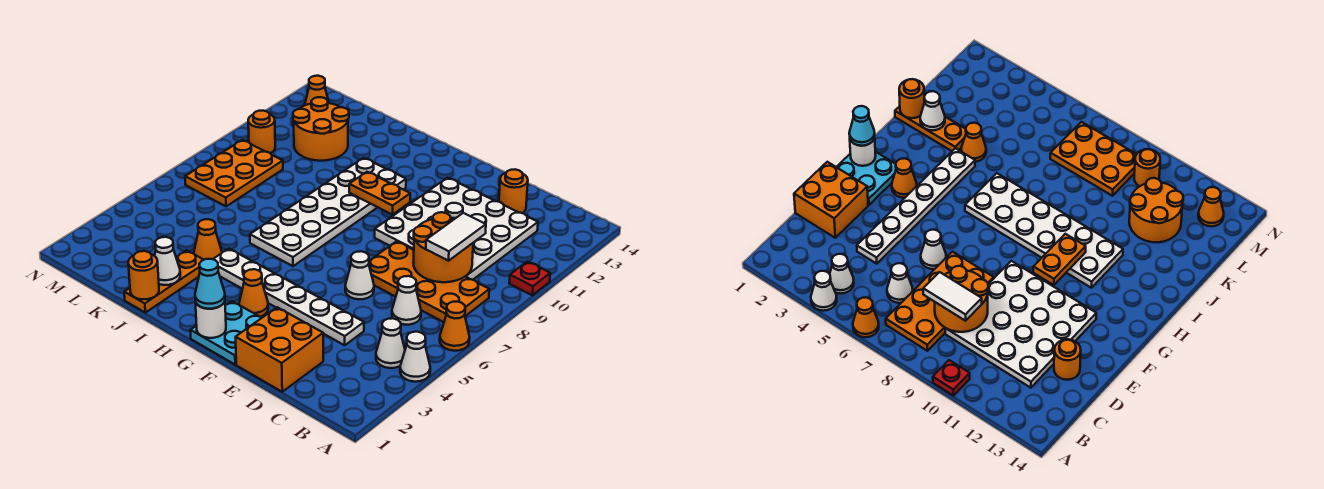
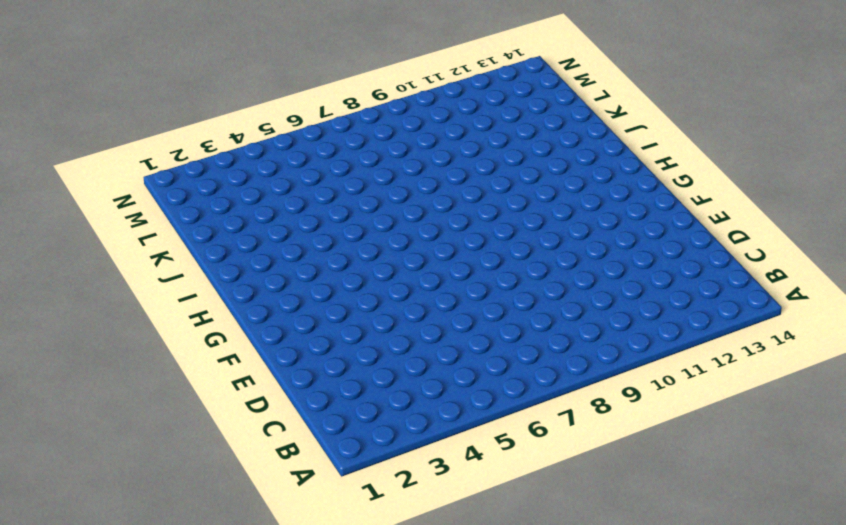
none -> white 1x1 cone [400,332,430,382]
none -> orange 1x1 cone [440,302,470,351]
none -> red 1x1 plate [509,261,550,295]

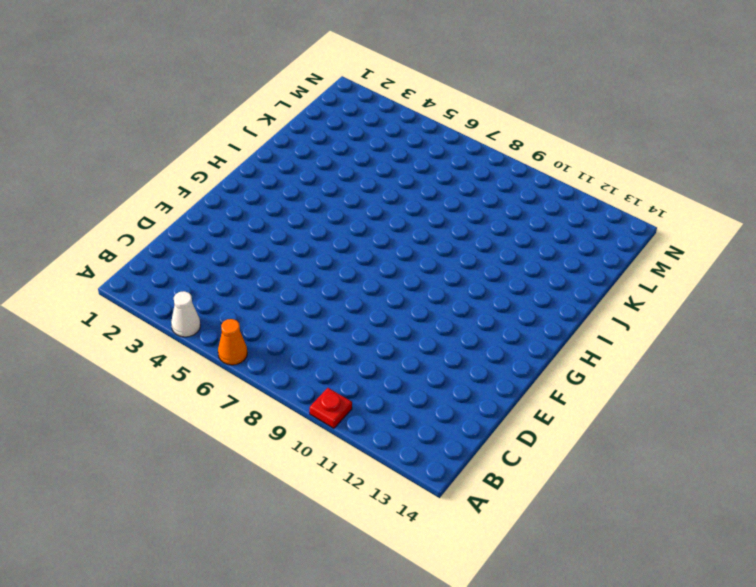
none -> white 1x1 cone [376,318,405,368]
none -> orange 2x4 plate [369,241,489,322]
none -> white 1x1 cone [392,276,421,325]

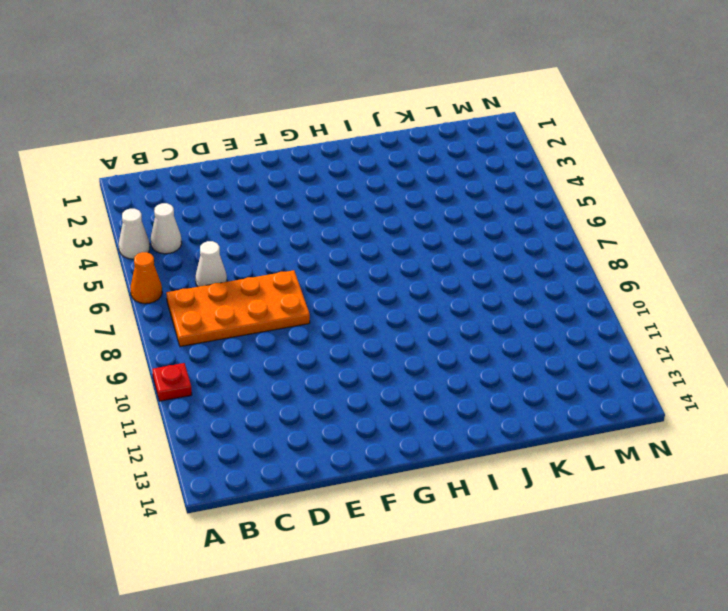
none -> white 4x4 plate [375,178,538,280]
none -> orange 2x2 brick [236,307,323,392]
none -> white 1x6 plate [213,249,364,345]

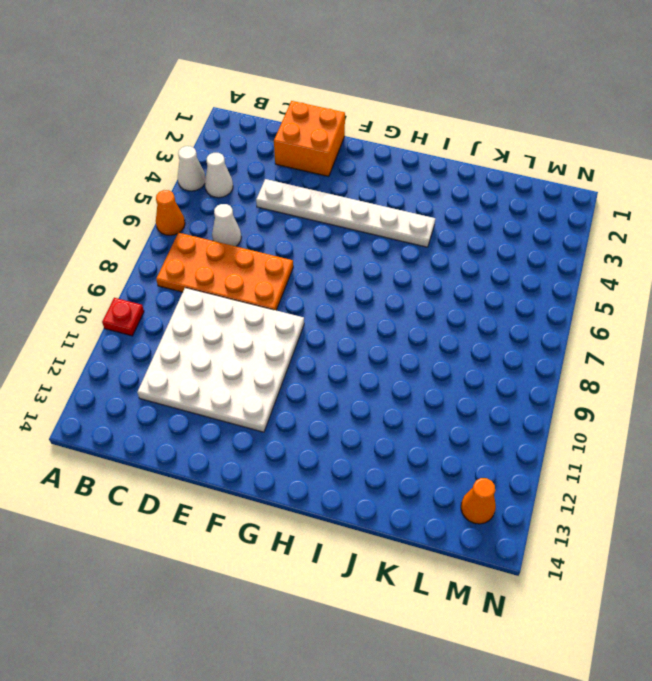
none -> orange 1x1 round brick [499,169,528,213]
none -> white 1x1 cone [345,251,374,299]
none -> cyan 2x2 plate [190,301,262,365]

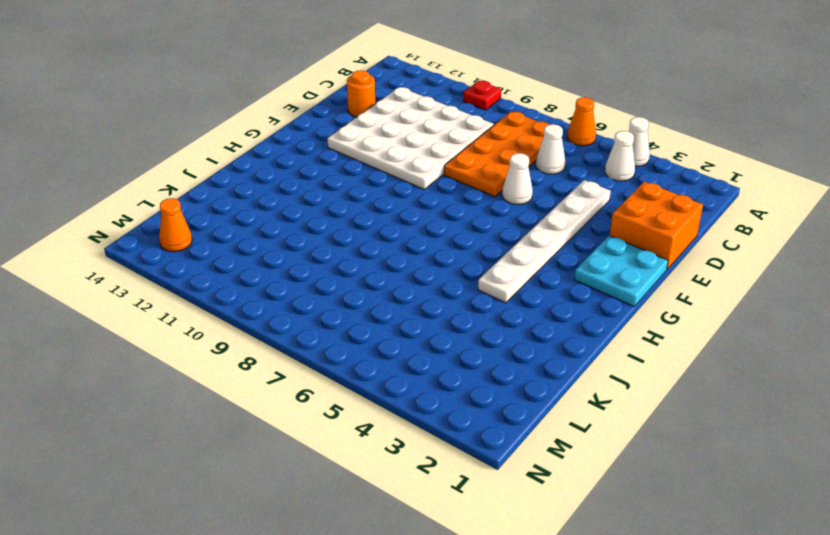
none -> orange 1x1 cone [239,269,268,317]
none -> white 2x6 plate [250,158,406,266]
none -> orange 1x3 plate [124,250,203,313]

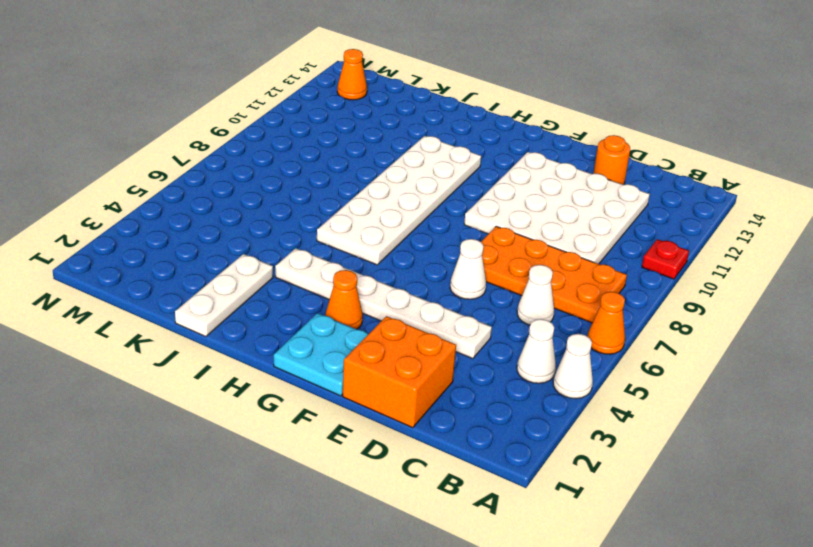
white 1x3 plate [175,254,273,337] -> orange 1x3 plate [124,250,203,313]
none -> orange 1x1 cone [194,219,222,260]
none -> orange 2x2 round brick [293,97,349,161]
none -> orange 2x3 plate [185,140,283,206]

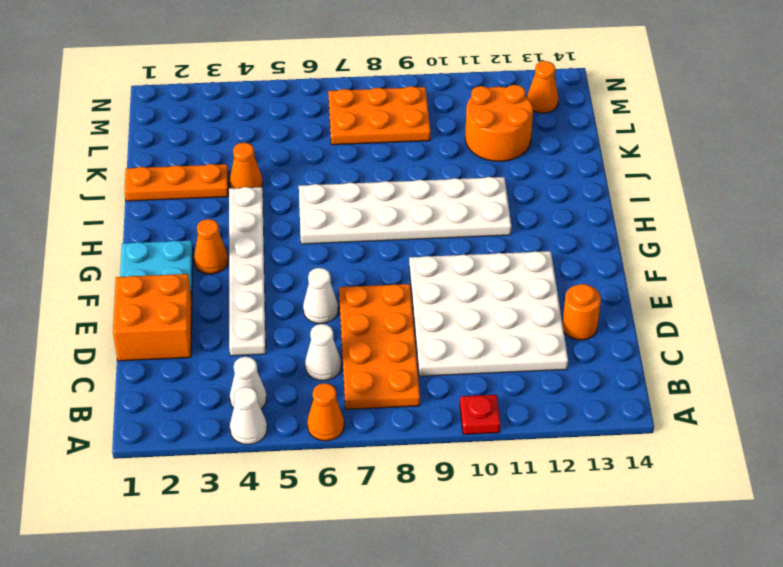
none -> orange 1x1 round brick [248,111,275,153]
none -> orange 2x2 round brick [414,212,473,282]
none -> white 1x1 round brick [195,301,226,338]

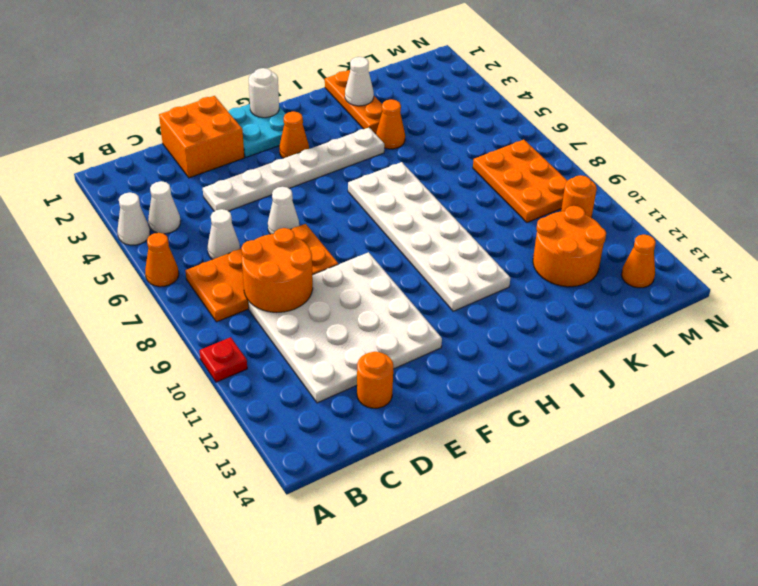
none -> orange 1x2 plate [349,172,410,215]
none -> orange 1x1 round brick [128,251,159,299]
none -> white 1x2 tile [426,213,486,261]

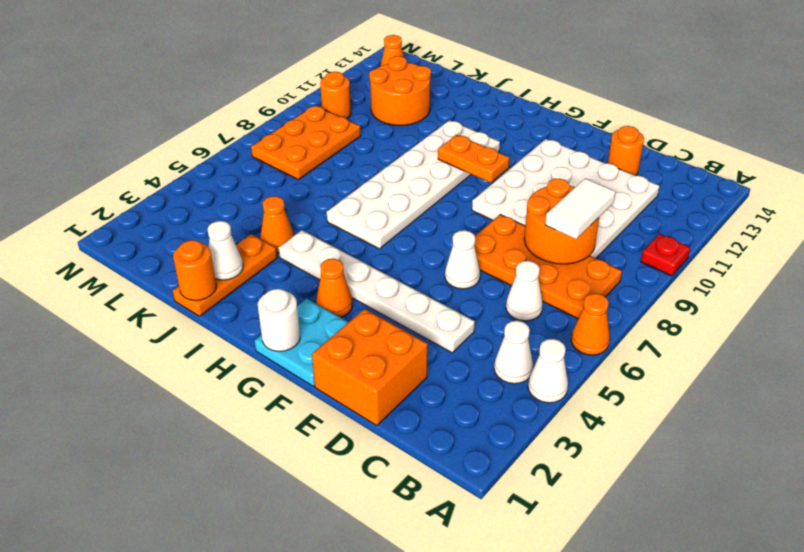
none -> cyan 1x1 cone [195,259,225,309]

